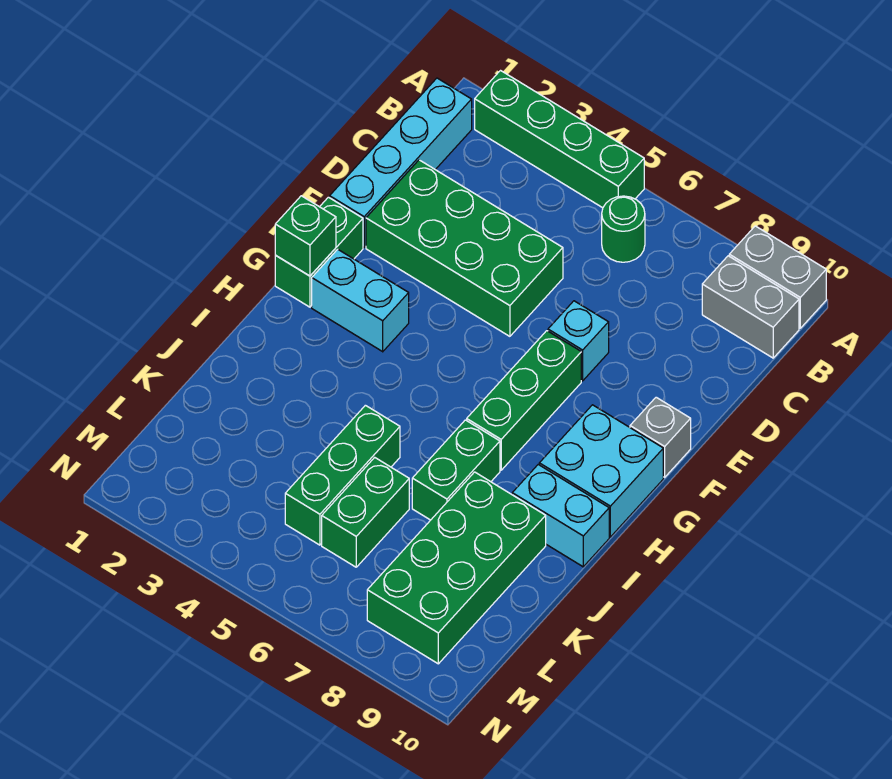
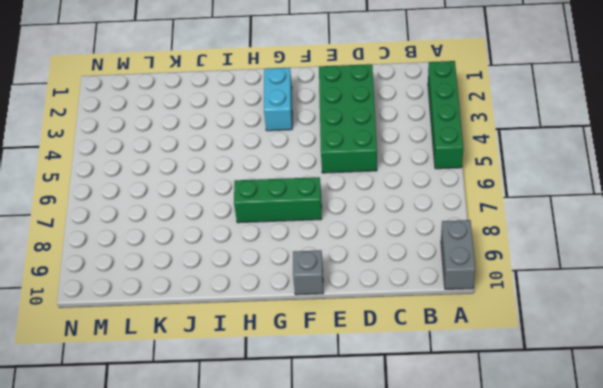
none -> cyan 1x4 brick [330,78,472,247]
none -> green 1x1 round brick [602,196,645,262]
none -> grey 1x2 brick [702,256,799,358]

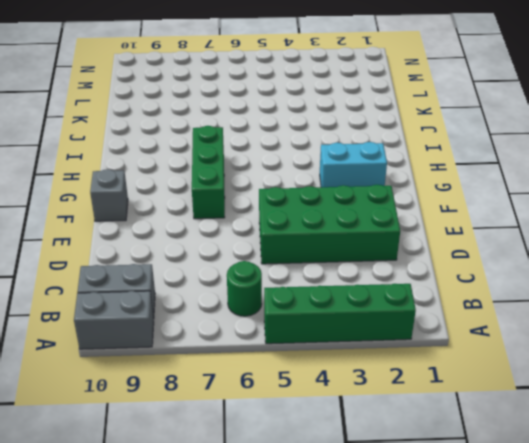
none -> cyan 1x4 brick [330,78,472,247]
none -> cyan 1x1 brick [548,301,609,381]
none -> green 1x2 brick [275,197,363,307]

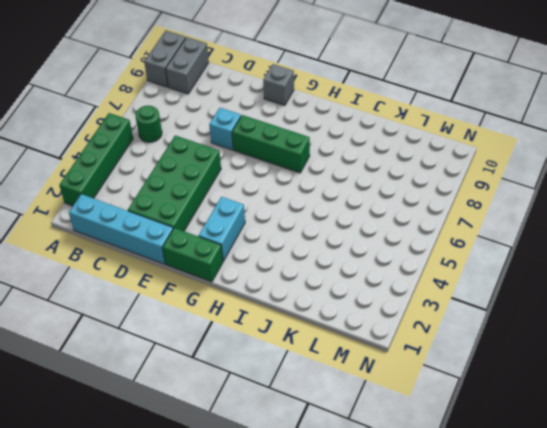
none -> cyan 2x2 brick [539,405,663,537]
none -> green 1x2 brick [412,420,500,520]
none -> cyan 1x2 brick [512,465,609,567]

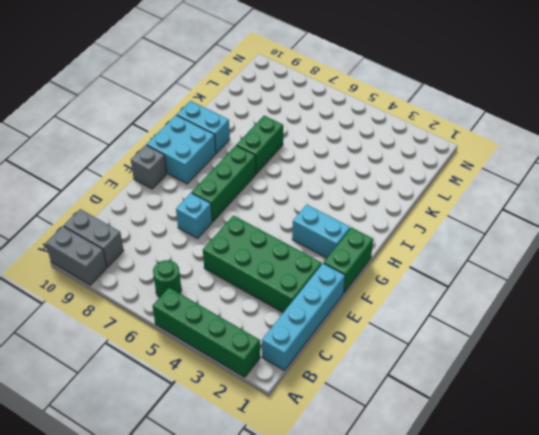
none -> green 1x3 brick [285,405,400,545]
none -> green 2x4 brick [367,472,546,664]
none -> green 1x2 brick [322,457,409,567]

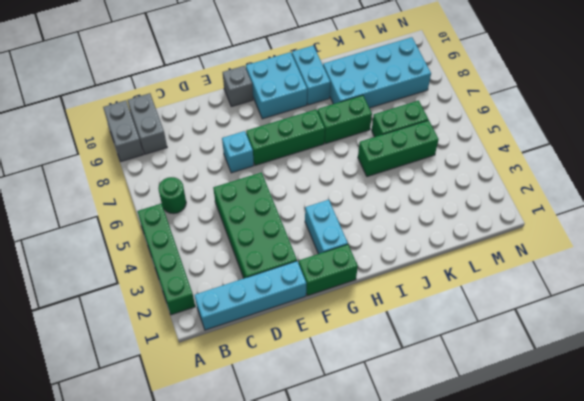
cyan 2x4 brick [323,37,431,108] -> green 2x4 brick [367,472,546,664]
none -> green 1x1 brick [275,196,336,276]

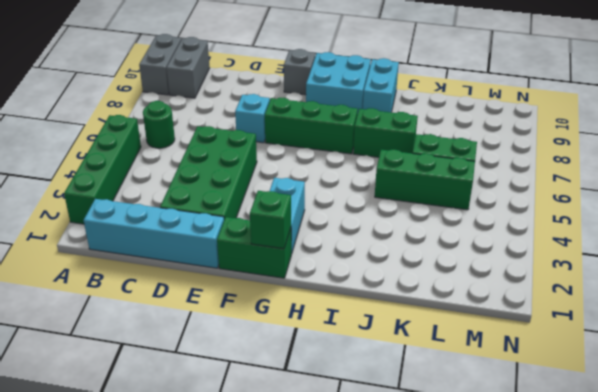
none -> green 2x4 brick [367,472,546,664]

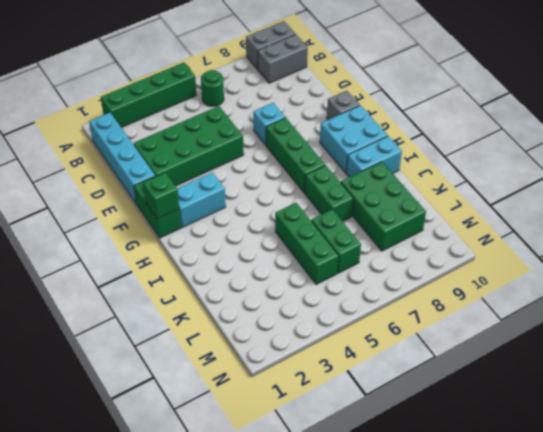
green 2x3 brick [341,162,426,251] -> green 2x4 brick [367,472,546,664]

